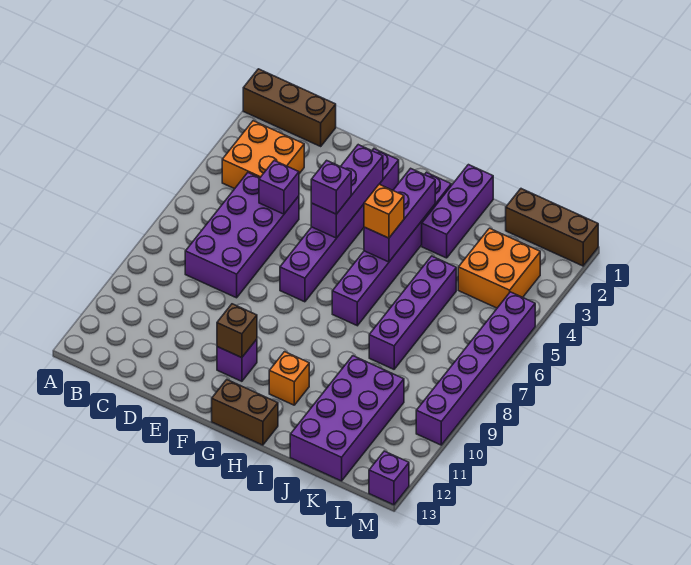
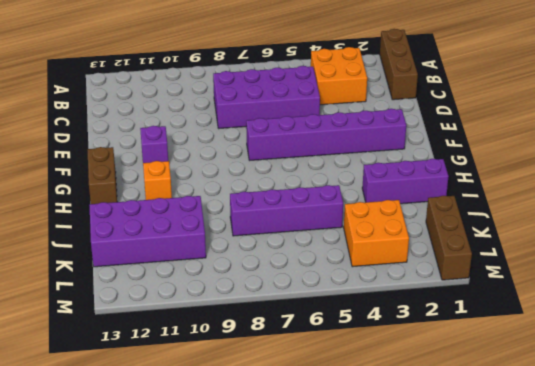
none -> purple 1x6 brick [332,172,451,326]
none -> purple 1x6 brick [416,292,535,445]
none -> purple 1x1 brick [369,451,409,505]

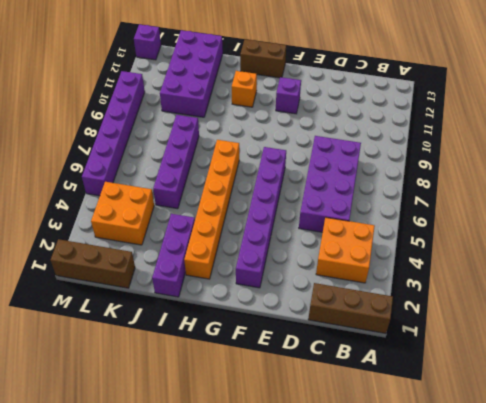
orange 1x6 brick [184,140,239,279] -> purple 1x6 brick [332,172,451,326]
none -> purple 1x1 brick [259,161,299,214]
none -> purple 1x3 brick [311,145,383,238]
none -> brown 1x1 brick [217,304,257,358]

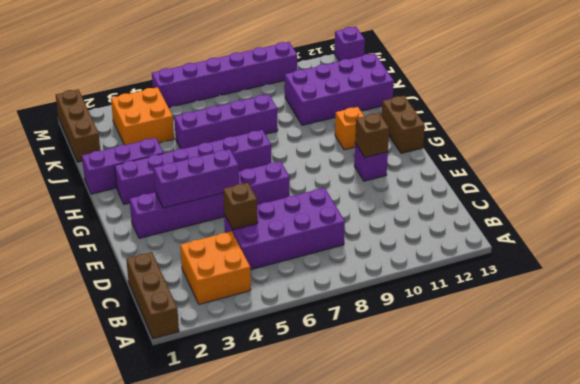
brown 1x1 brick [223,183,258,230] -> purple 1x1 brick [259,161,299,214]
none -> purple 1x3 brick [364,168,435,262]
none -> purple 1x1 brick [311,160,351,214]
none -> orange 1x1 brick [364,184,404,238]

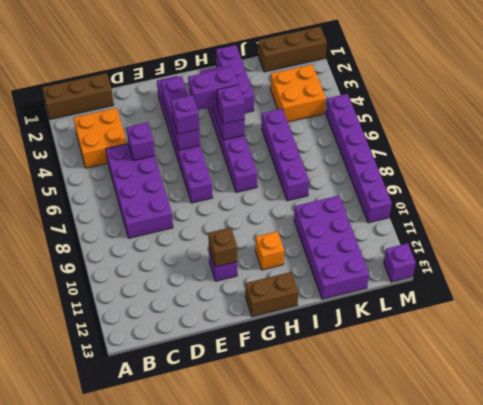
purple 1x2 brick [188,67,238,110] -> none
purple 1x1 brick [217,85,245,124] -> orange 1x1 brick [364,184,404,238]

